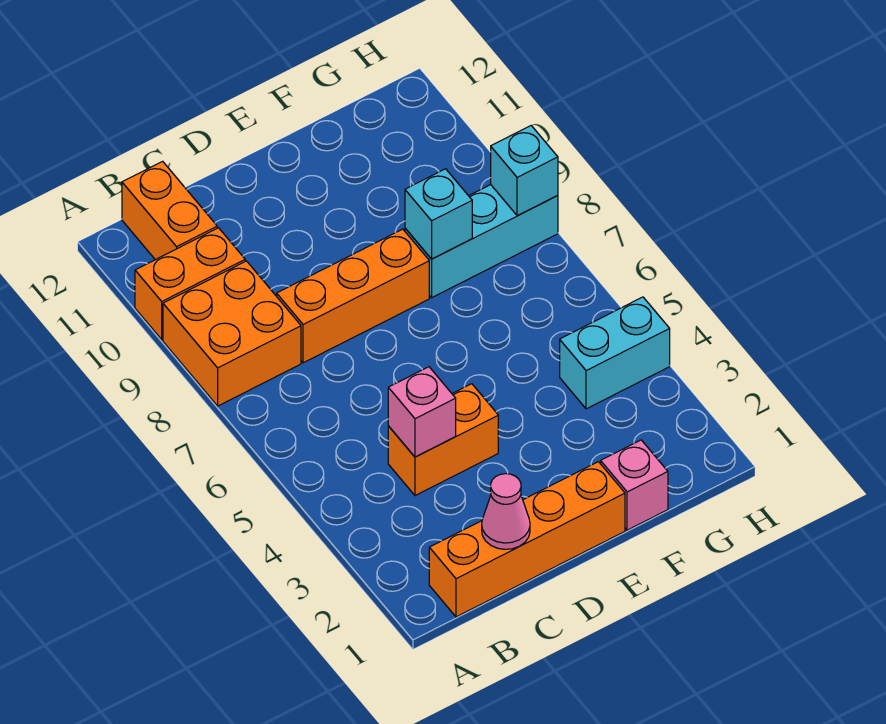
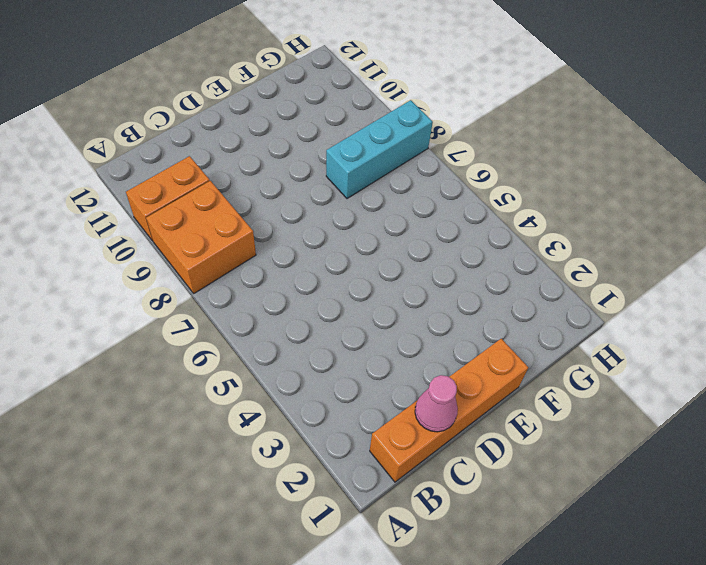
none -> orange 1x2 brick [122,161,217,260]
none -> orange 1x2 brick [388,384,498,496]
none -> orange 1x3 brick [277,229,429,363]

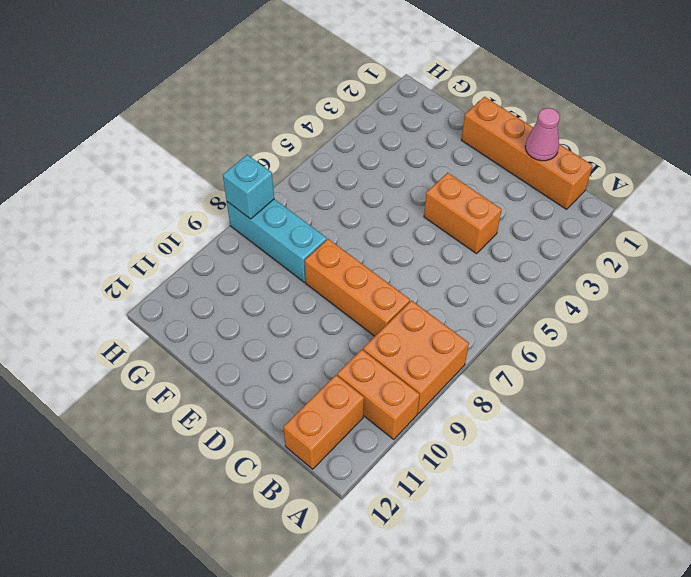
none -> pink 1x1 brick [601,440,668,530]
none -> cyan 1x2 brick [560,297,670,409]
none -> pink 1x1 brick [388,367,456,457]

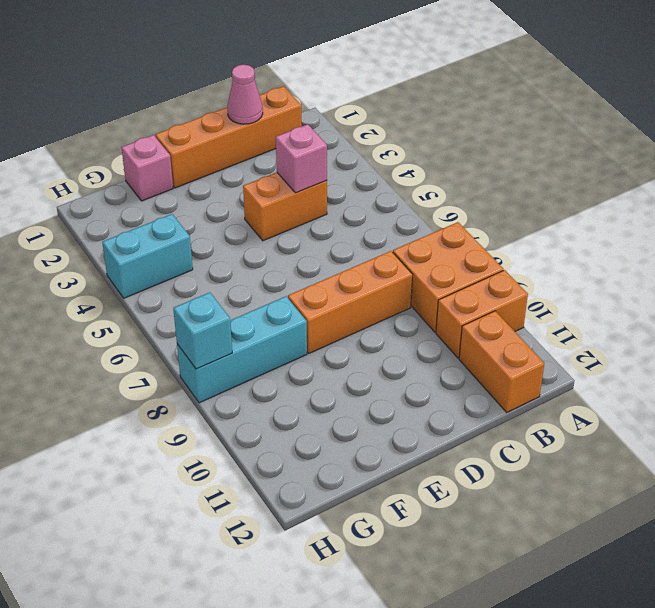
none -> cyan 1x1 brick [405,169,472,259]

